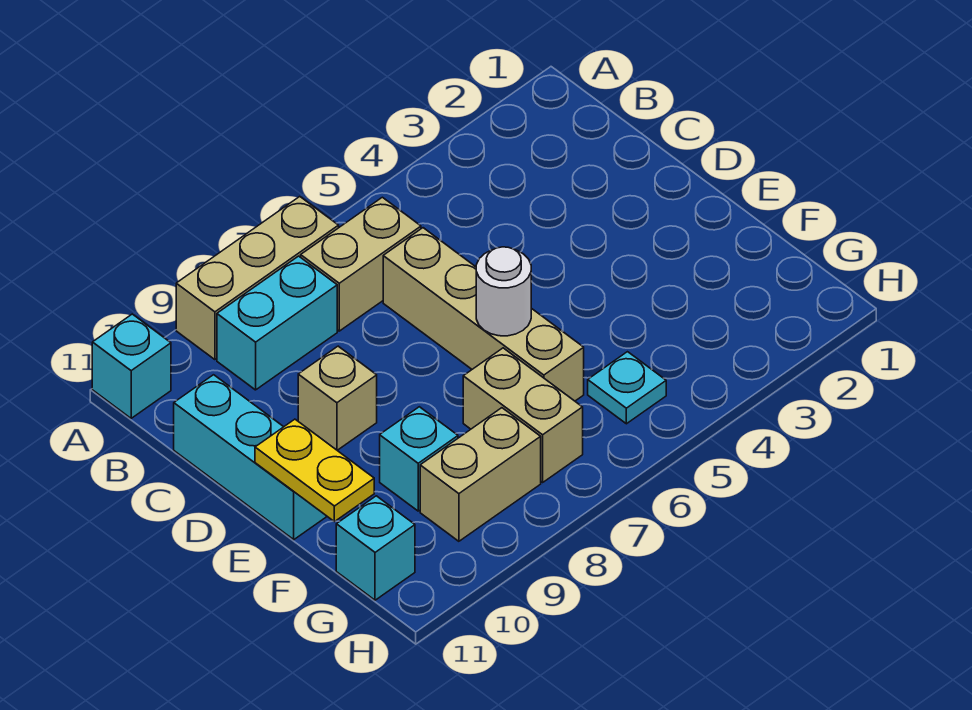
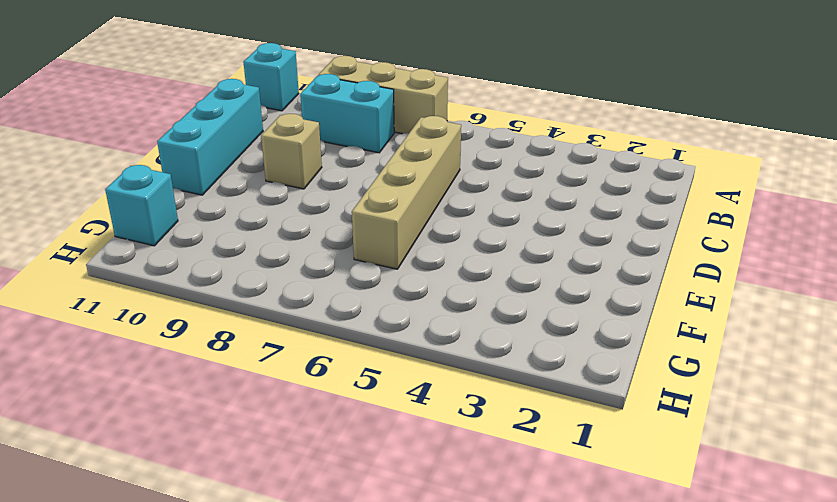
none -> tan 1x2 brick [301,197,421,331]
none -> tan 1x2 brick [463,348,583,482]
none -> cyan 1x1 brick [380,407,458,511]

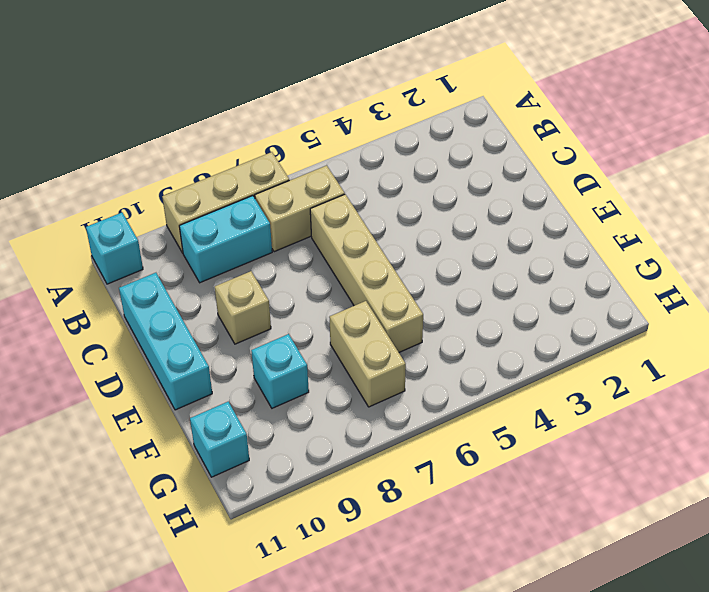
none -> cyan 1x1 plate [588,352,666,424]
none -> tan 1x2 brick [420,408,541,541]
none -> white 1x1 round brick [476,247,531,336]

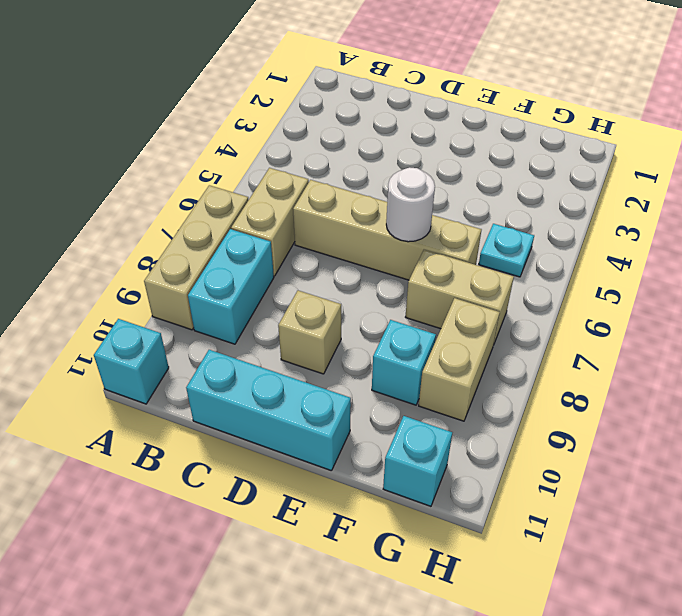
none -> yellow 1x2 plate [255,419,374,522]

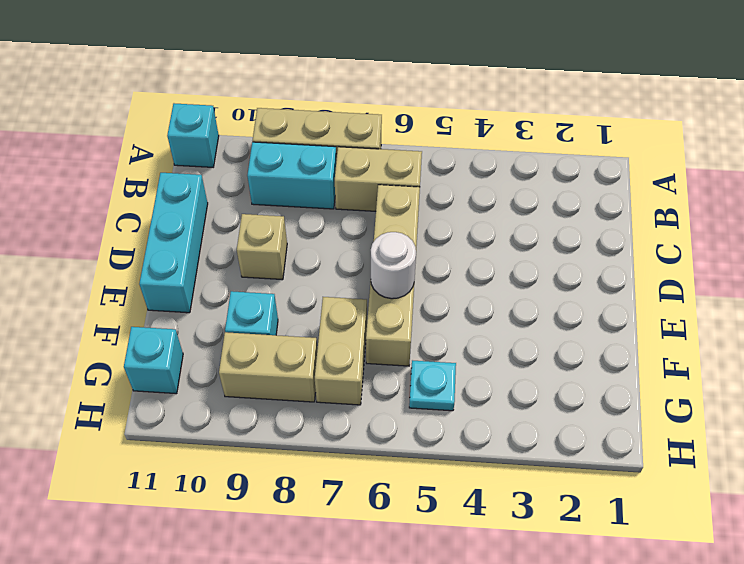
none -> yellow 1x2 plate [255,419,374,522]

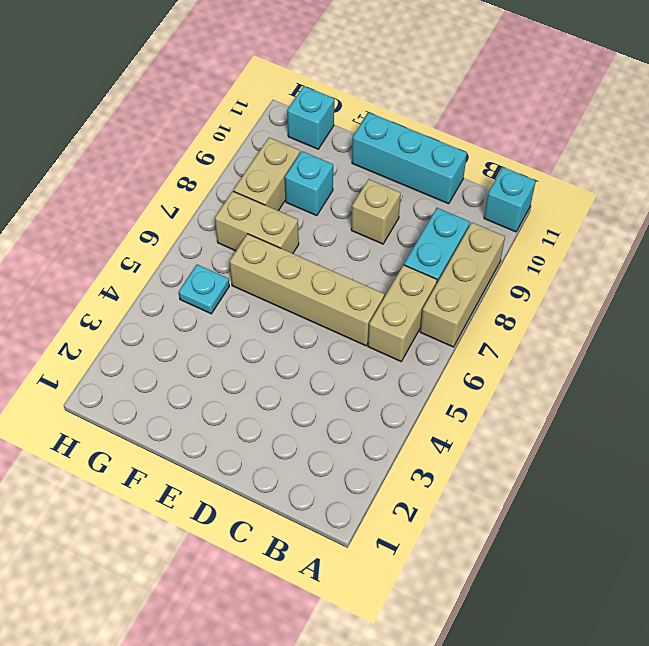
none -> white 1x1 round brick [476,247,531,336]
none -> yellow 1x2 plate [255,419,374,522]

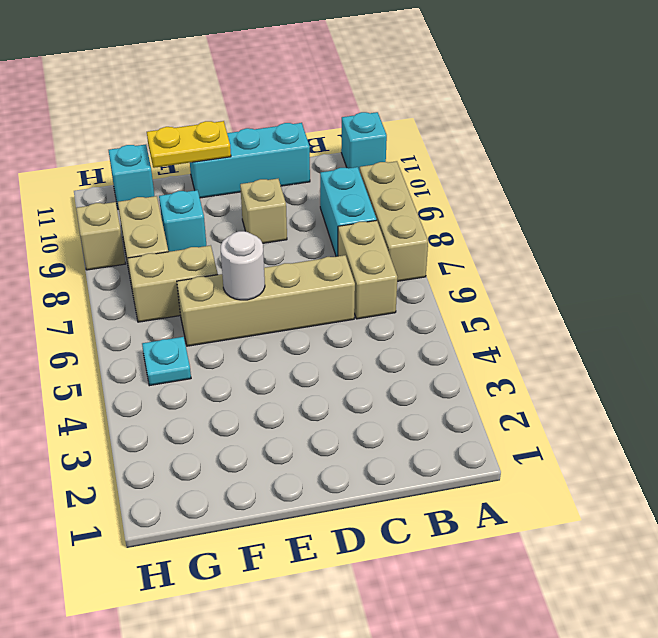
tan 1x1 brick [76,202,125,270] -> none

